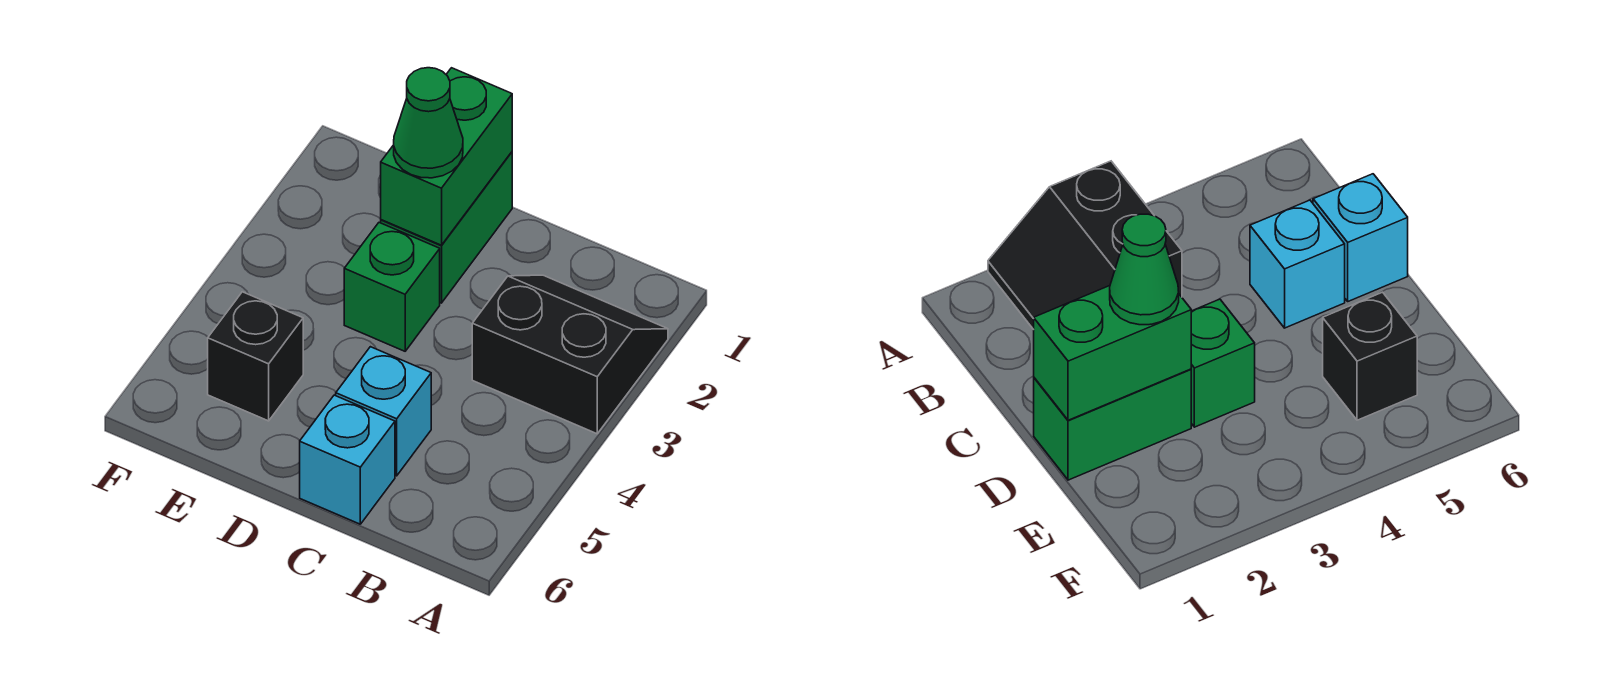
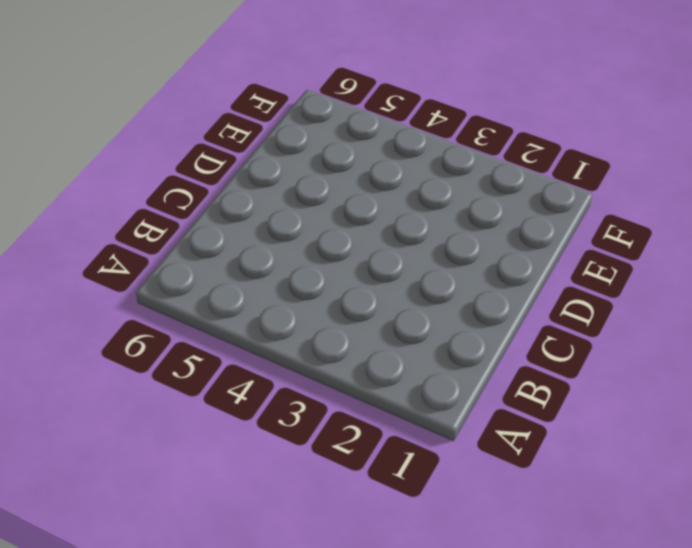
none -> black 2x2 slope [472,275,668,434]
none -> cyan 1x1 brick [336,347,431,476]

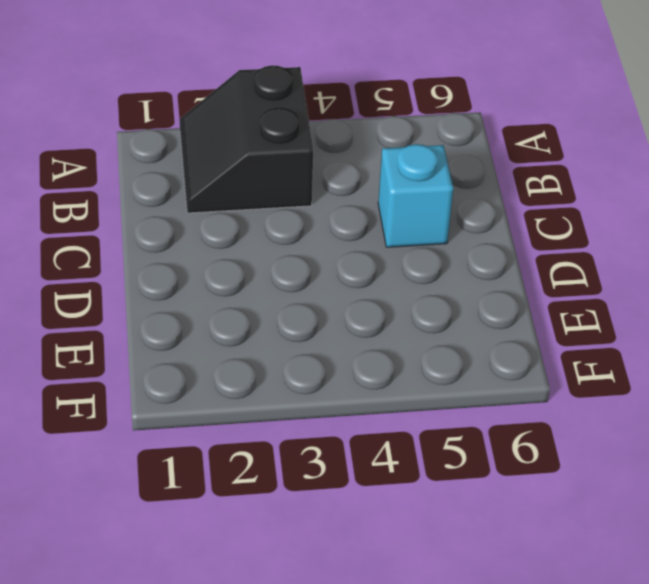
none -> cyan 1x1 brick [300,395,395,524]
none -> green 1x2 brick [381,152,512,303]

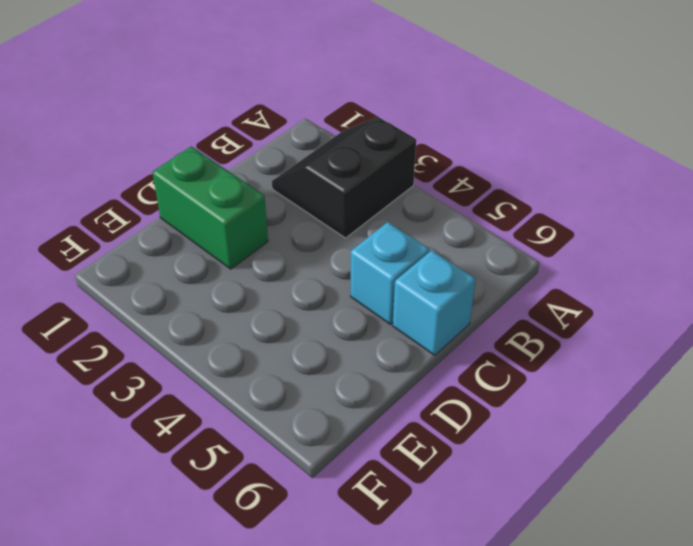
none -> green 1x1 brick [344,223,440,351]
none -> black 1x1 brick [208,292,303,421]

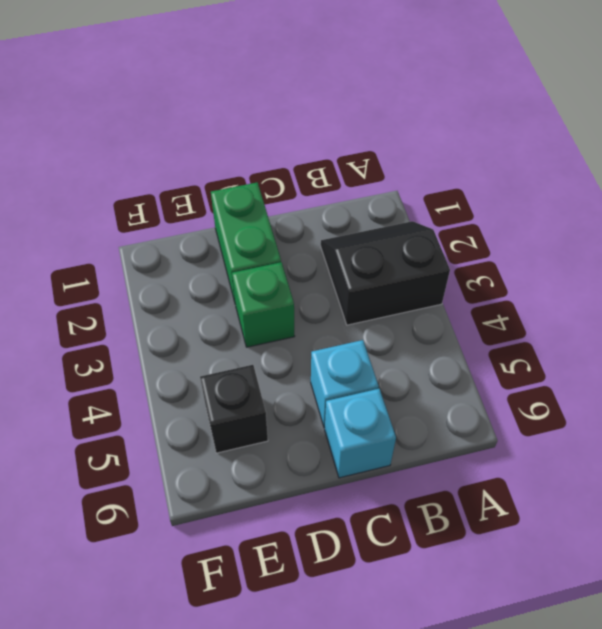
none -> green 1x2 brick [381,68,512,245]
none -> green 1x1 cone [394,68,463,178]

